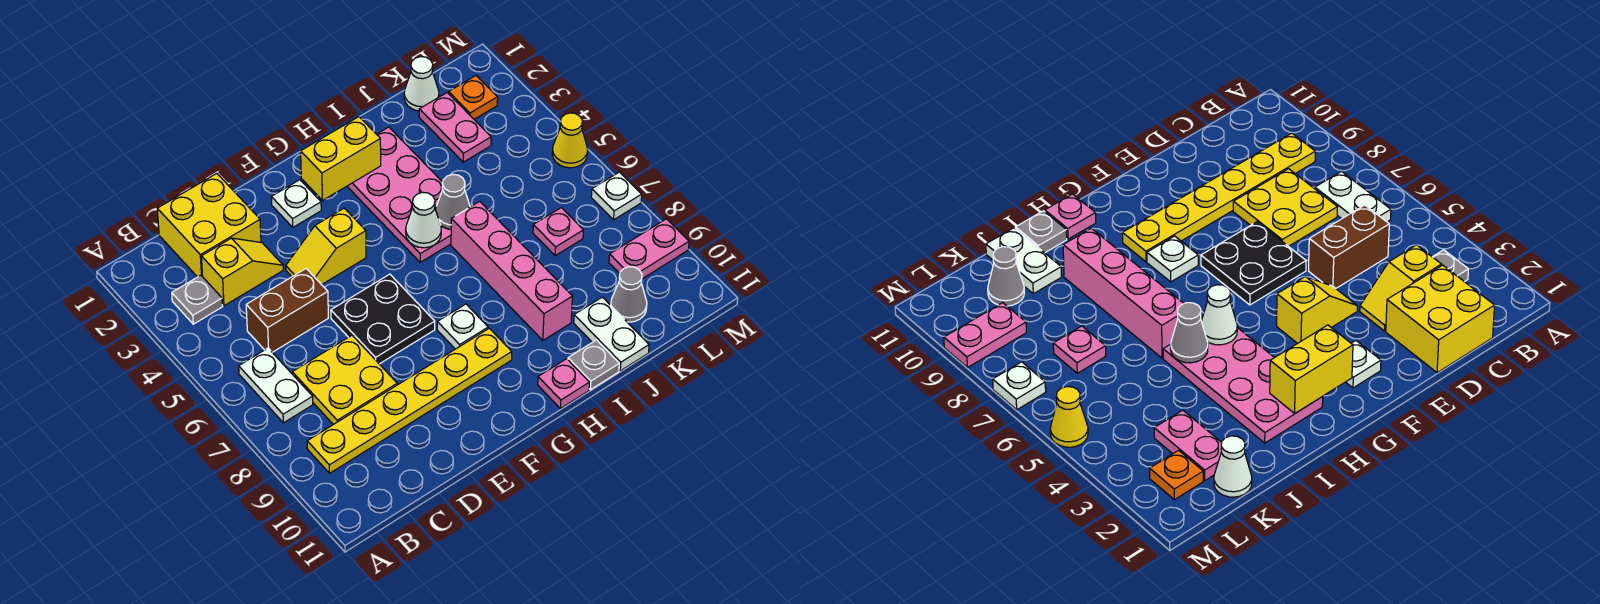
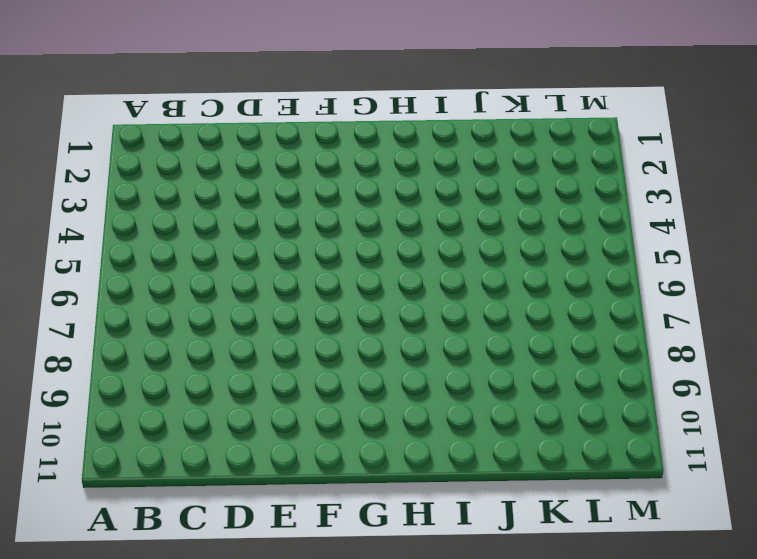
none -> grey 1x1 plate [172,275,223,324]
none -> white 1x2 plate [239,348,313,423]
none -> yellow 1x6 plate [307,328,512,473]

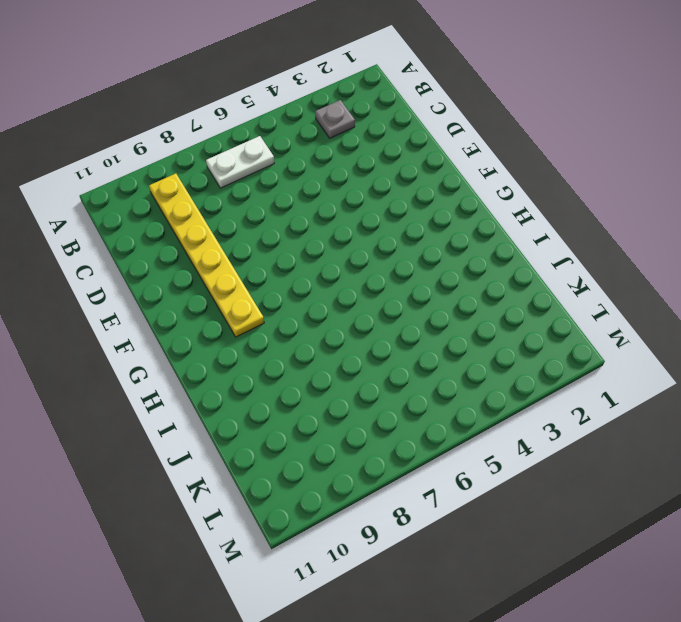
none -> yellow 2x2 brick [157,173,261,277]
none -> yellow 1x2 slope [201,238,283,306]
none -> brown 1x2 brick [246,269,328,352]

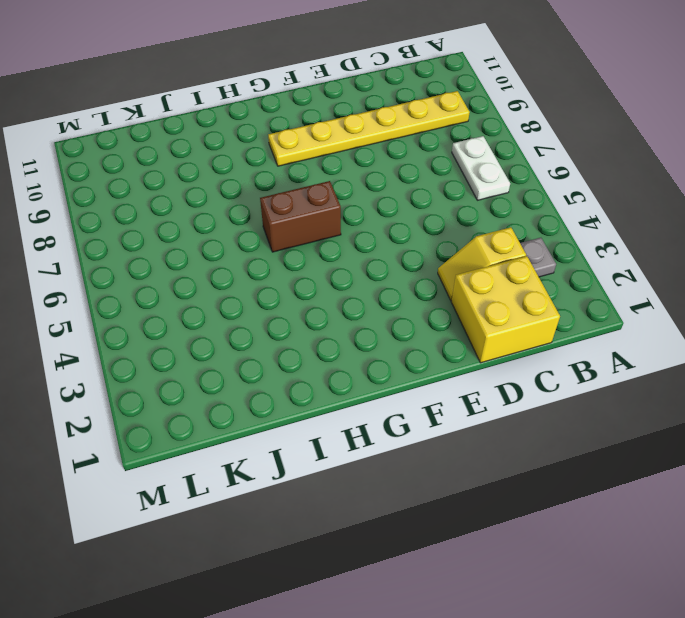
brown 1x2 brick [260,181,341,252] -> brown 1x2 brick moved to [246,269,328,352]
none -> yellow 2x2 plate [292,335,397,425]
none -> yellow 1x2 slope [286,208,366,285]
none -> black 2x2 plate [331,274,435,364]

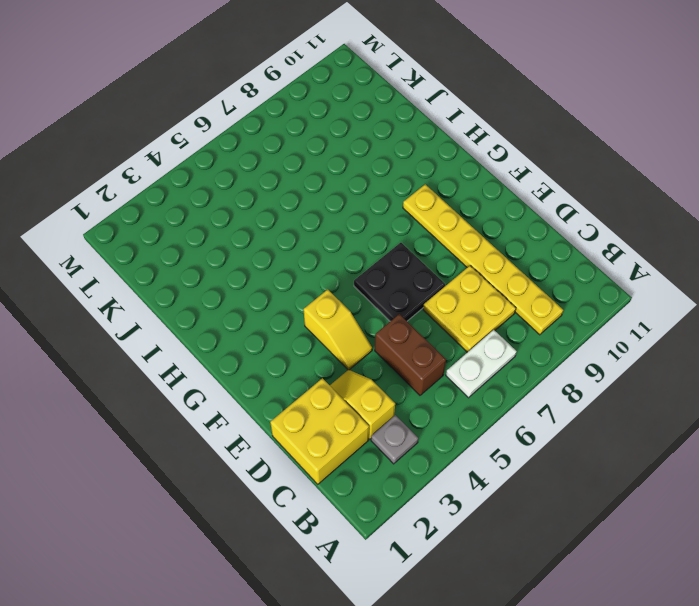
none -> white 1x1 plate [271,180,321,227]
none -> white 1x1 plate [437,304,488,349]
none -> pink 2x4 plate [347,127,451,262]

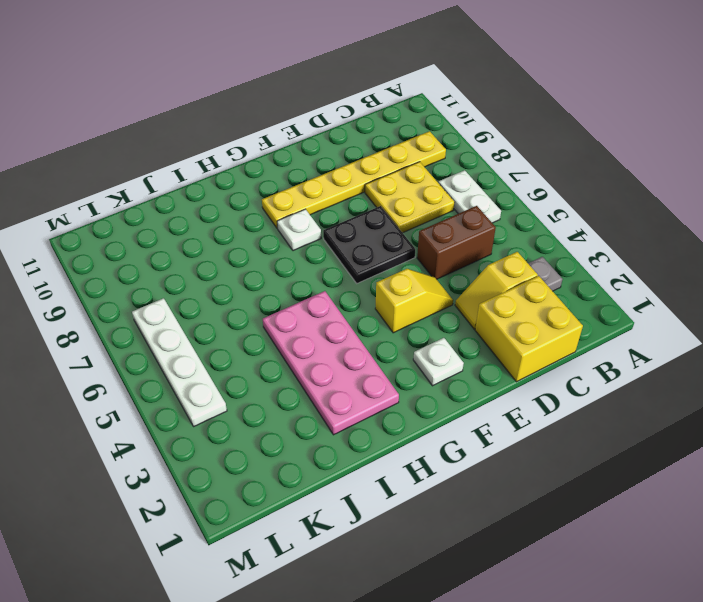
white 1x4 plate [132,298,227,427] -> none
none -> pink 1x1 plate [538,359,589,409]
none -> pink 1x4 brick [451,201,573,340]
none -> grey 1x1 plate [568,340,619,390]

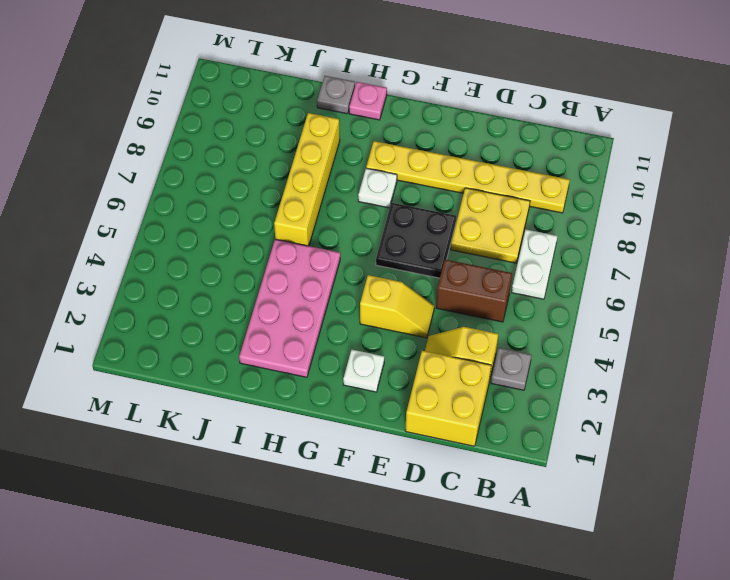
yellow 1x4 brick [274,113,340,246] -> pink 1x4 brick [451,201,573,340]
none -> white 1x2 plate [574,297,649,371]
none -> white 1x1 cone [404,57,439,111]
none -> pink 1x2 plate [419,93,491,162]

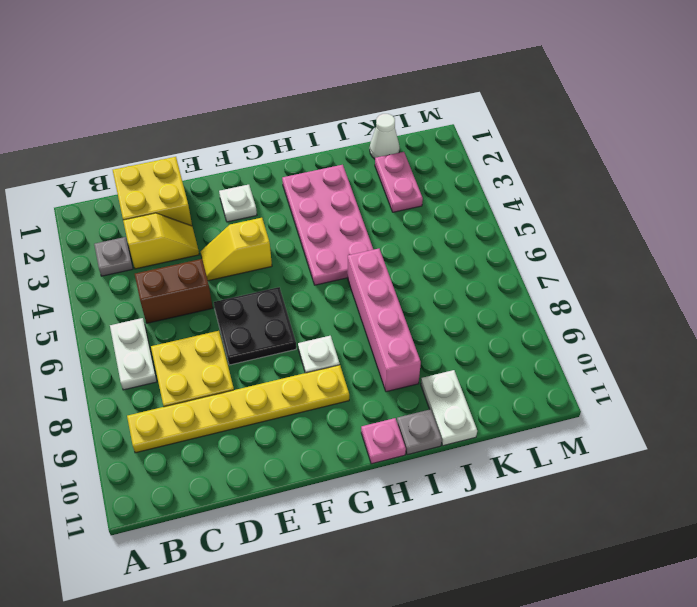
none -> pink 1x1 plate [533,208,583,256]
none -> grey 1x1 cone [611,267,647,322]
none -> orange 1x1 plate [449,76,498,119]

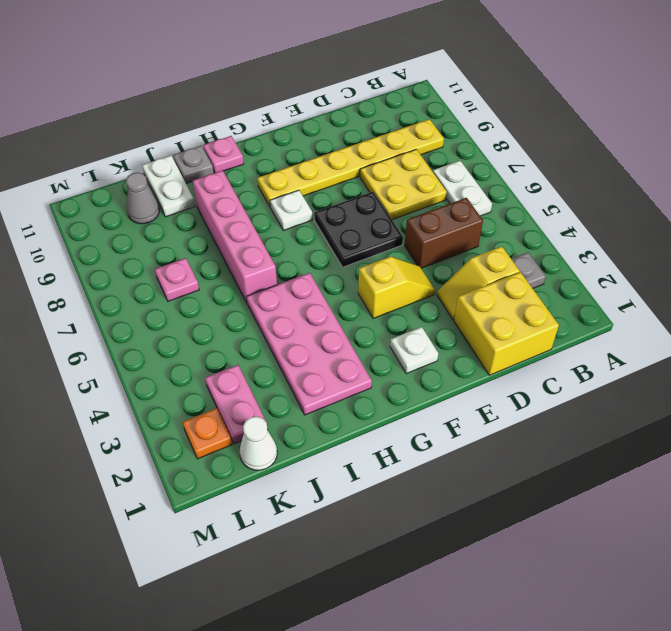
none -> pink 1x2 plate [609,219,689,279]
none -> yellow 1x1 cone [552,113,588,168]
none -> white 1x1 plate [591,172,642,220]

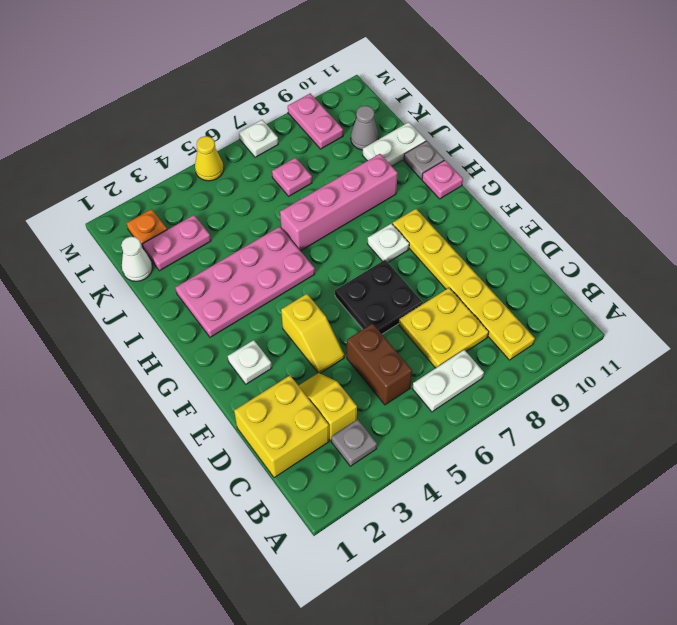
none -> yellow 1x2 brick [301,117,381,200]
none -> white 1x1 cone [406,192,441,248]
none -> grey 1x1 cone [436,174,470,229]

